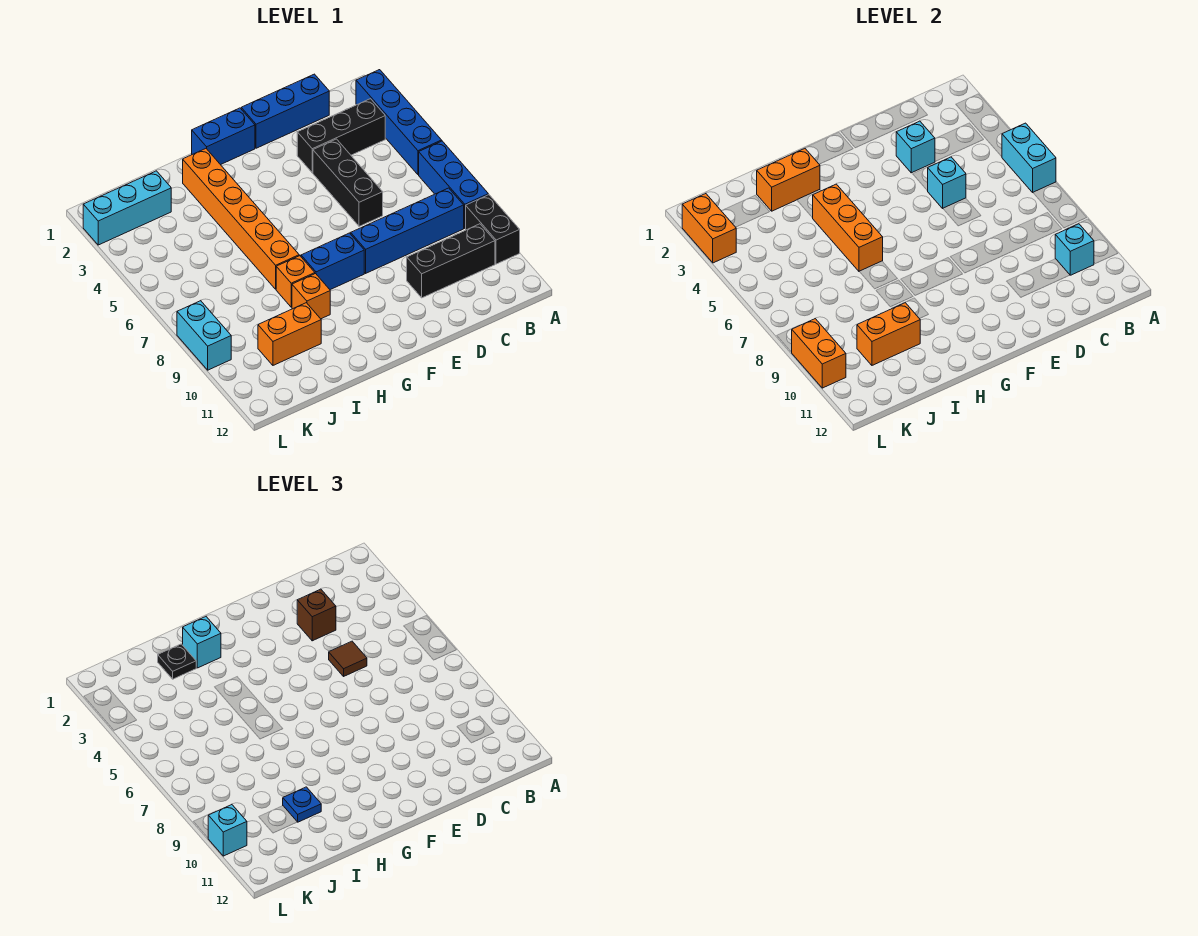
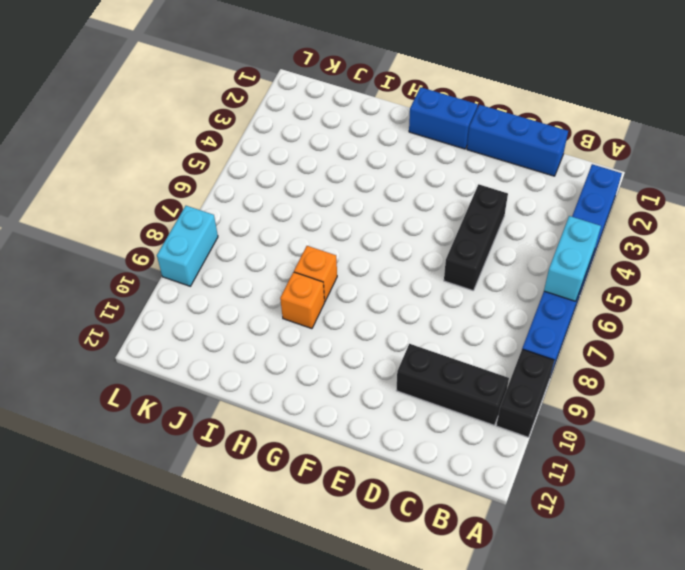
none -> black 1x3 brick [297,99,385,173]
none -> blue 1x4 brick [351,188,464,273]
none -> blue 1x2 brick [301,233,364,290]
none -> orange 1x6 brick [183,149,300,289]

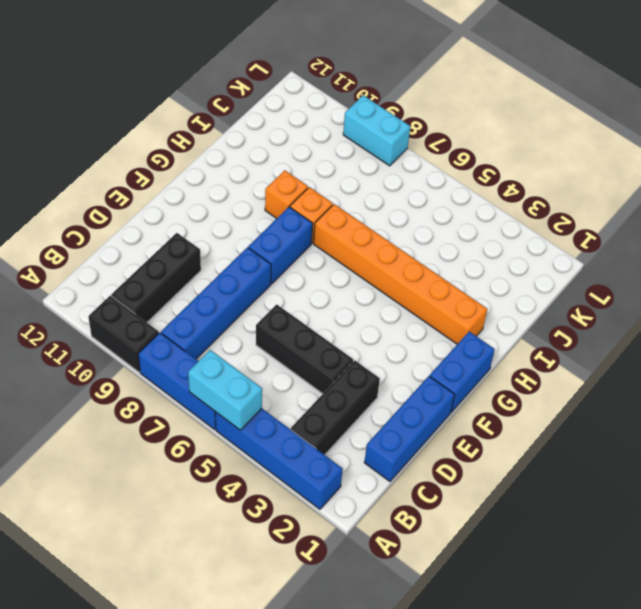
none -> orange 1x2 brick [258,303,321,365]
none -> cyan 1x3 brick [83,171,171,245]
none -> cyan 1x1 brick [1055,224,1094,275]
none -> cyan 1x1 brick [896,121,935,173]

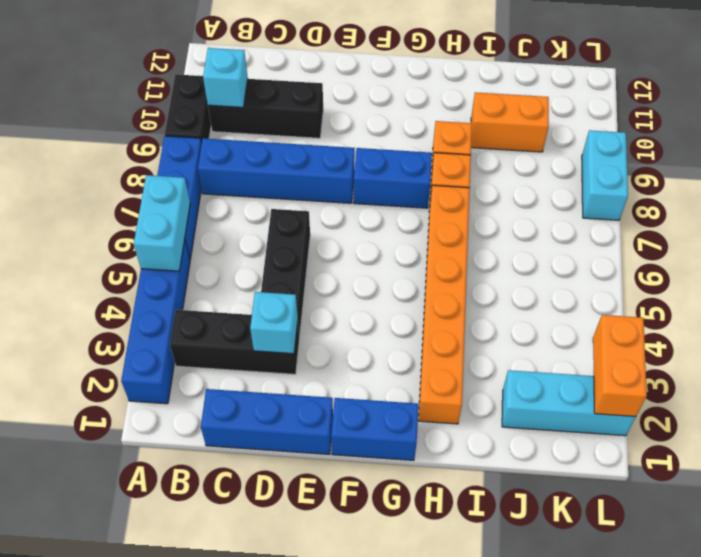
none -> cyan 1x1 brick [928,157,966,208]
none -> orange 1x2 brick [757,148,820,211]
none -> orange 1x3 brick [813,184,883,271]
none -> orange 1x2 brick [857,303,920,365]

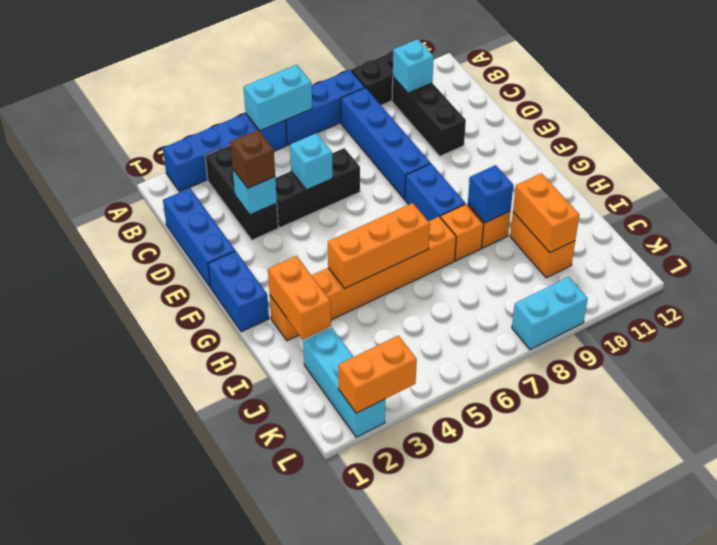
blue 1x1 brick [468,165,513,223] -> none
none -> orange 1x2 brick [792,319,846,388]
none -> brown 1x1 tile [329,641,367,676]
none -> cyan 1x1 brick [183,616,221,668]
none -> black 1x1 plate [158,644,196,679]

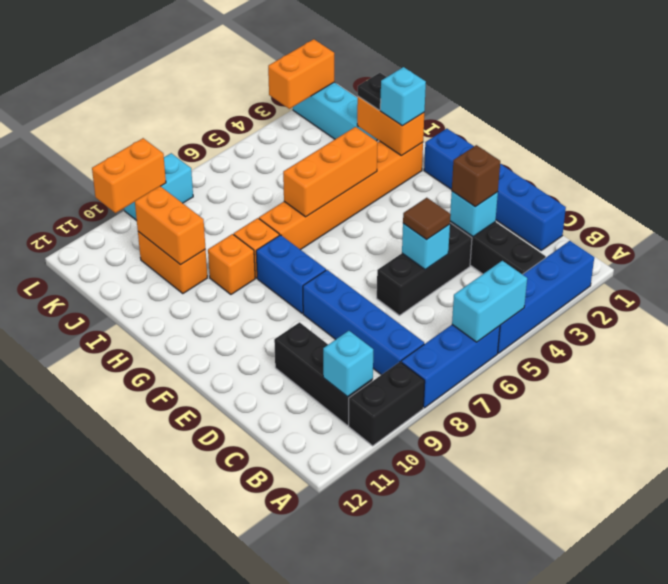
none -> blue 1x1 plate [283,787,321,822]
none -> cyan 1x1 brick [208,804,247,856]

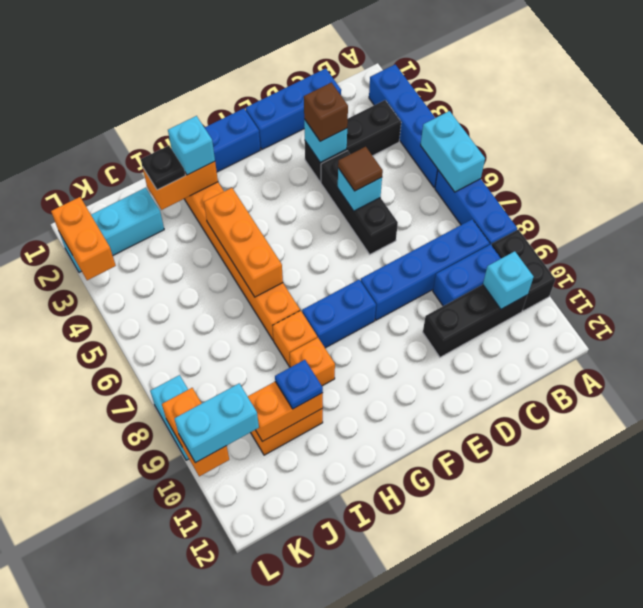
blue 1x2 brick [433,244,501,306] -> none
cyan 1x2 brick [174,383,259,463] -> cyan 1x1 brick [208,804,247,856]

